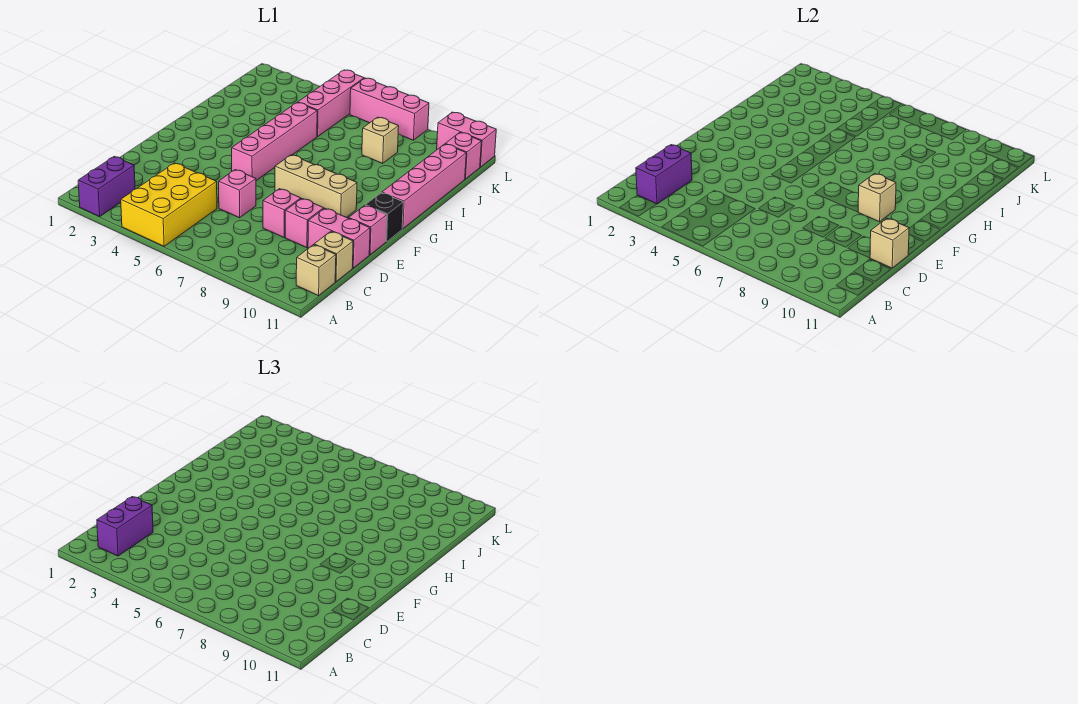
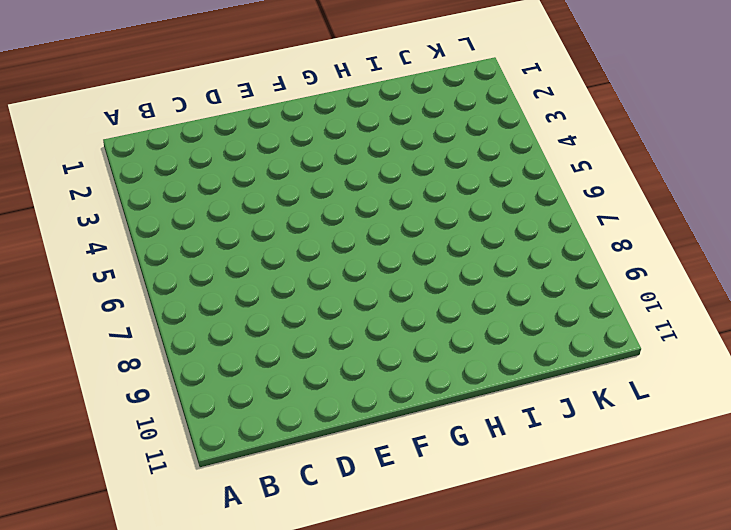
none -> purple 1x2 brick [78,156,135,216]
none -> yellow 2x3 brick [121,163,217,246]
none -> tan 1x1 brick [296,245,336,296]

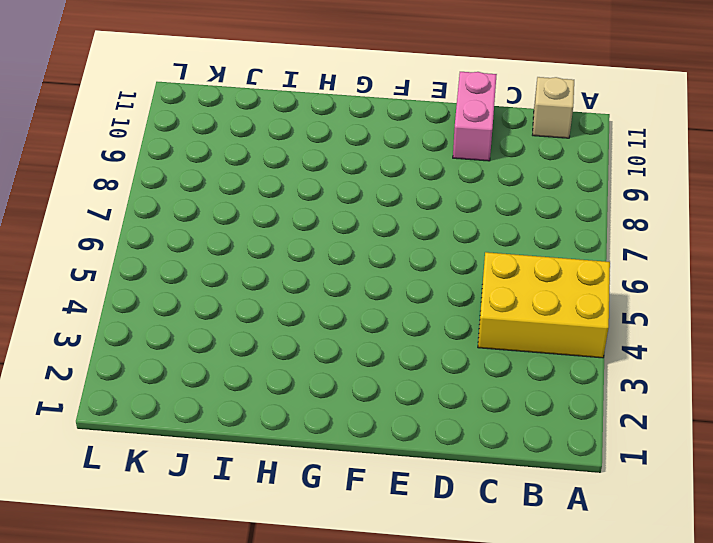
none -> purple 1x2 brick [78,156,135,216]
none -> tan 1x1 brick [314,231,353,282]
none -> pink 1x1 brick [219,170,256,218]

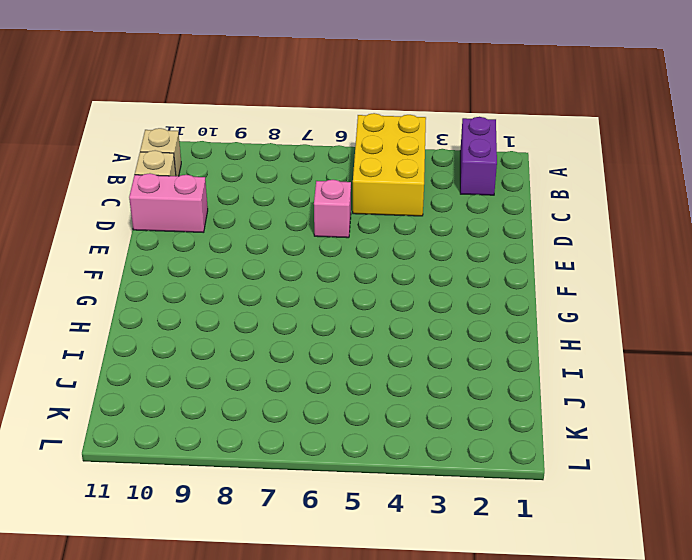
none -> pink 1x1 brick [263,189,301,237]
none -> pink 1x1 brick [285,199,324,248]
none -> pink 1x1 brick [349,205,387,255]

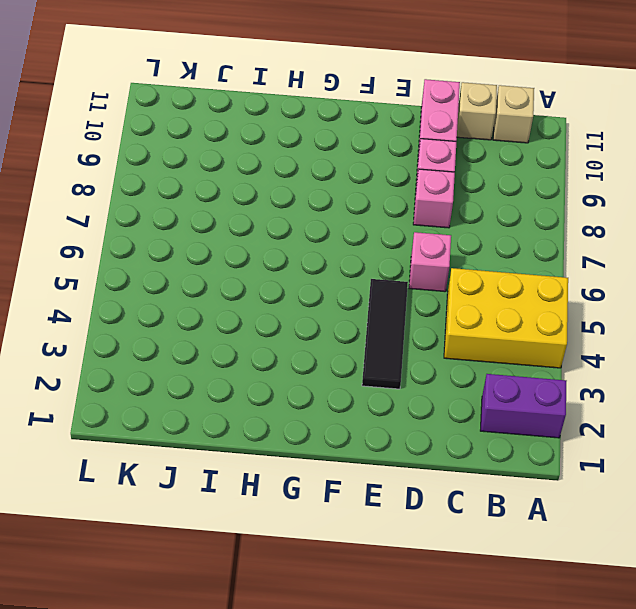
black 1x3 tile [362,279,408,389] -> none
none -> pink 1x1 brick [349,205,387,255]
none -> pink 1x4 brick [232,102,317,181]
none -> tan 1x3 brick [275,155,357,217]

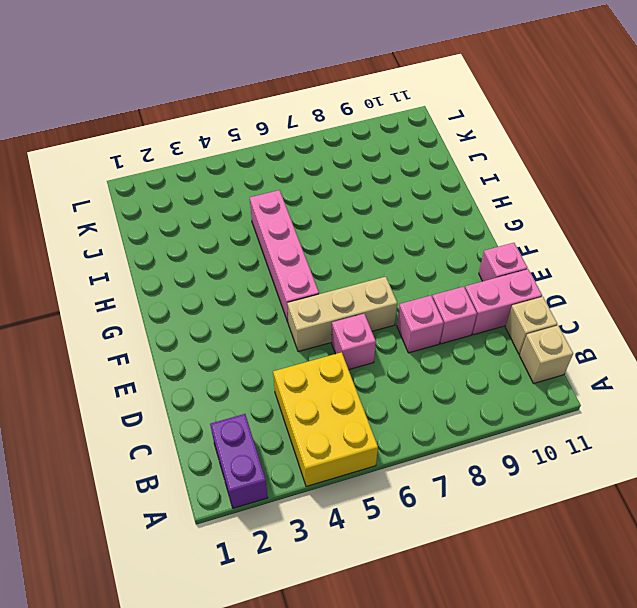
tan 1x3 brick [287,277,397,352] -> tan 1x3 brick moved to [275,155,357,217]
none -> black 1x1 brick [365,193,403,242]
none -> pink 1x4 brick [382,144,466,229]
none -> pink 1x3 brick [298,70,364,137]

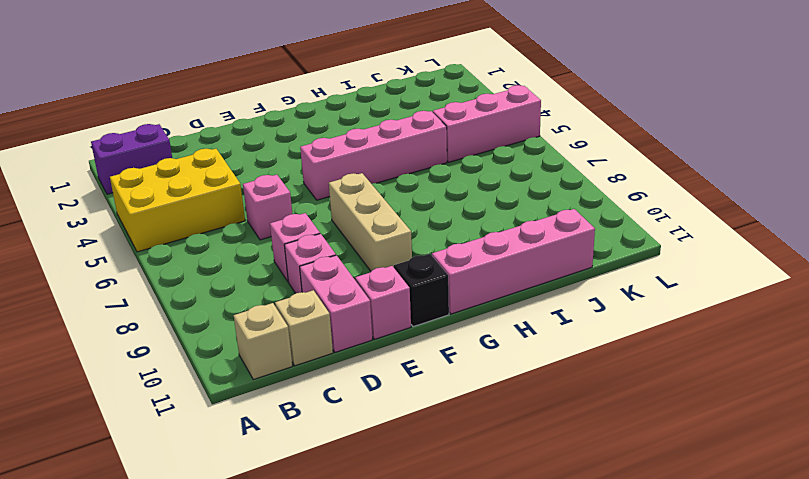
none -> tan 1x1 brick [362,117,399,163]
none -> pink 1x1 brick [446,133,482,179]
none -> pink 1x3 brick [350,78,429,140]

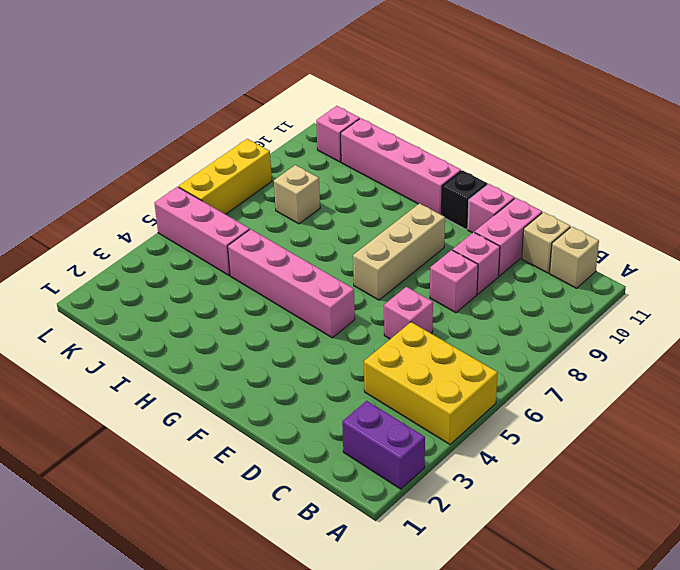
yellow 1x3 brick [179,139,272,214] -> pink 1x3 brick [350,78,429,140]
none -> pink 1x2 brick [437,112,496,167]
none -> purple 1x2 brick [636,145,692,204]
none -> tan 1x1 brick [870,218,909,268]

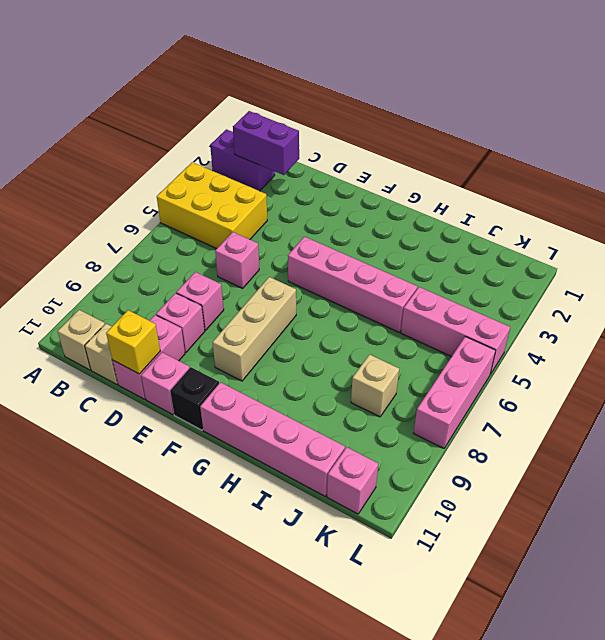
yellow 1x1 brick [106,310,160,374] -> tan 1x1 brick [870,218,909,268]
none -> pink 1x2 brick [437,112,496,167]
none -> tan 1x1 brick [858,173,896,222]
none -> purple 1x2 brick [97,497,153,556]

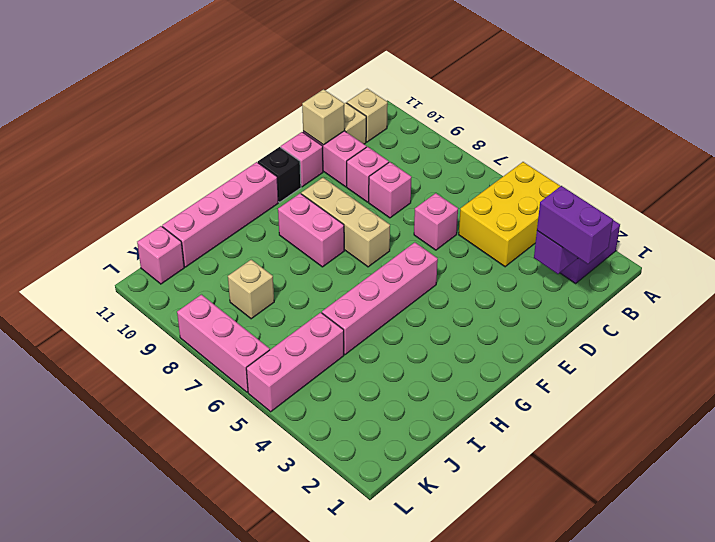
purple 1x2 brick [537,186,613,264] -> purple 1x2 brick turned to [97,497,153,556]
pink 1x2 brick [278,193,344,267] -> pink 1x2 brick moved to [437,112,496,167]
none -> tan 1x1 brick [858,173,896,222]

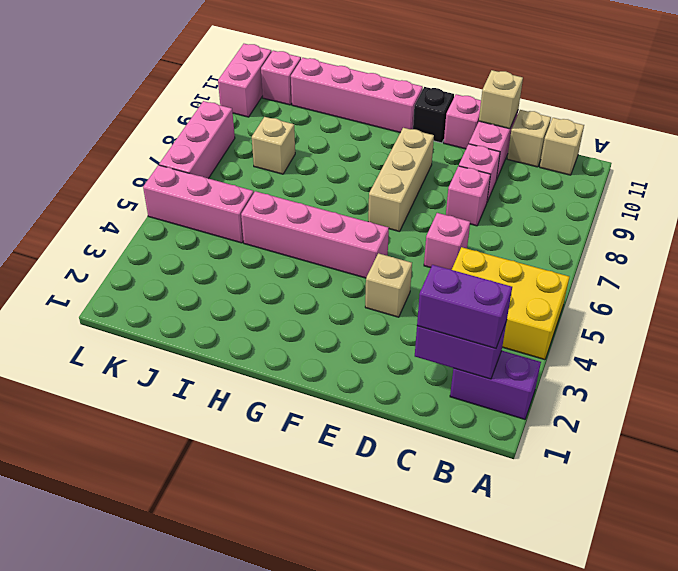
tan 1x1 brick [365,253,412,317] -> tan 1x1 brick moved to [858,173,896,222]

